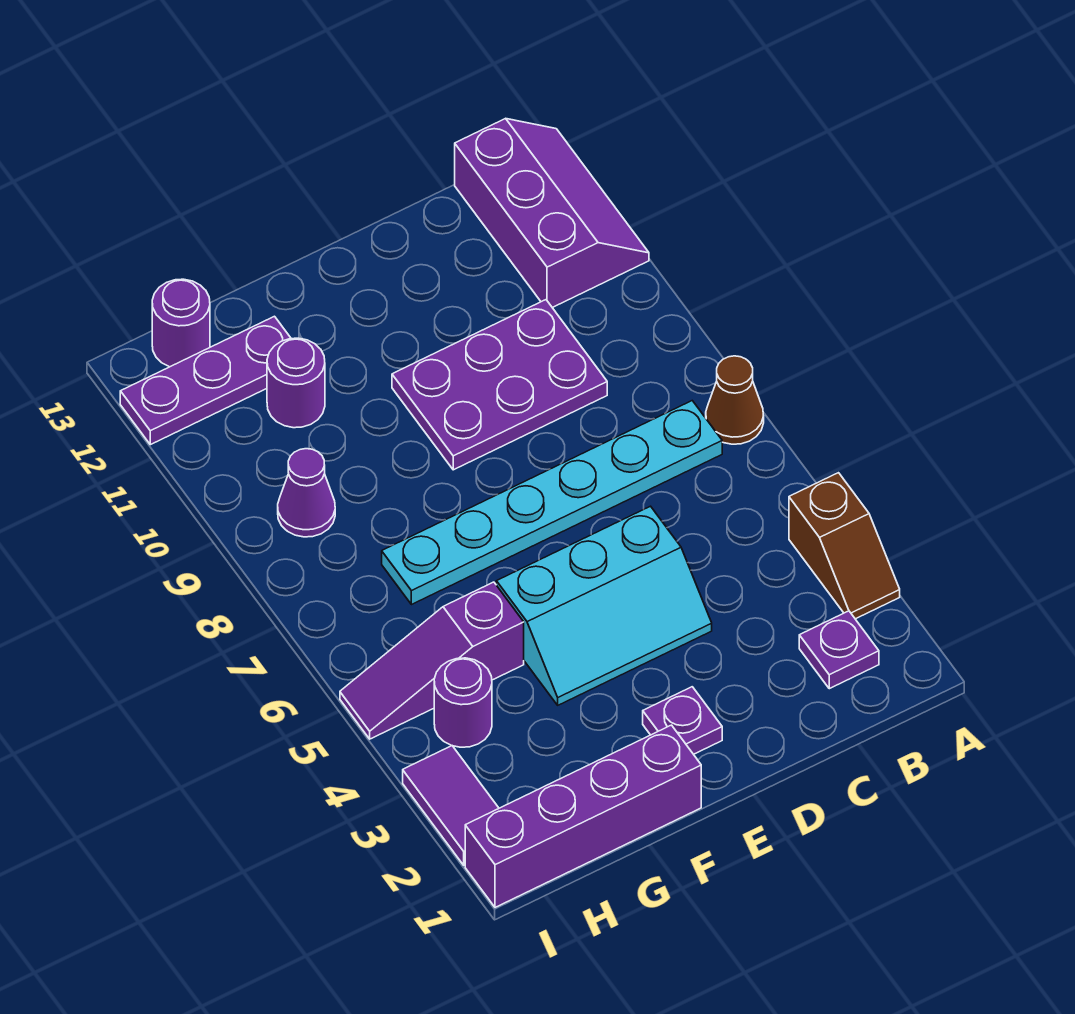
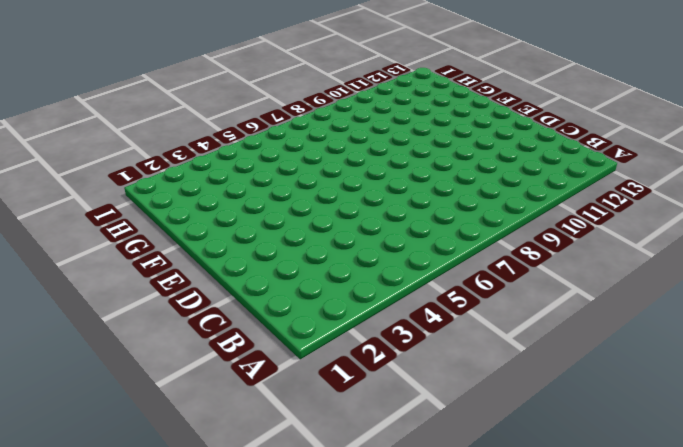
none -> brown 1x2 slope [789,473,900,619]
none -> brown 1x1 cone [706,356,764,444]
none -> purple 2x3 slope [455,118,649,308]

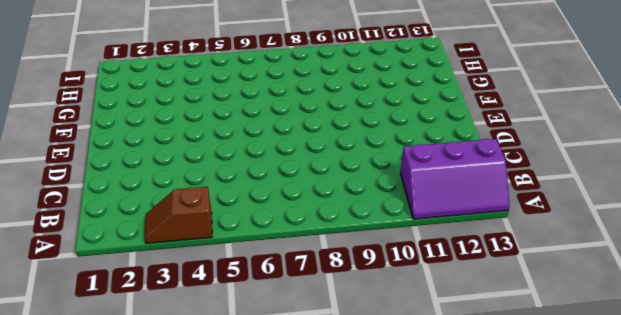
none -> brown 1x1 cone [706,356,764,444]
none -> purple 1x1 plate [799,611,879,689]
none -> cyan 1x6 plate [382,401,722,605]

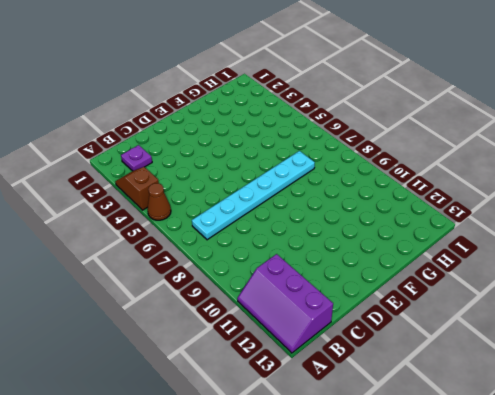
brown 1x1 cone [147,183,171,220] -> brown 1x1 cone moved to [706,356,764,444]
none -> purple 2x3 plate [392,300,607,470]
none -> cyan 2x3 slope [496,506,712,705]
none -> purple 1x1 plate [643,687,722,754]

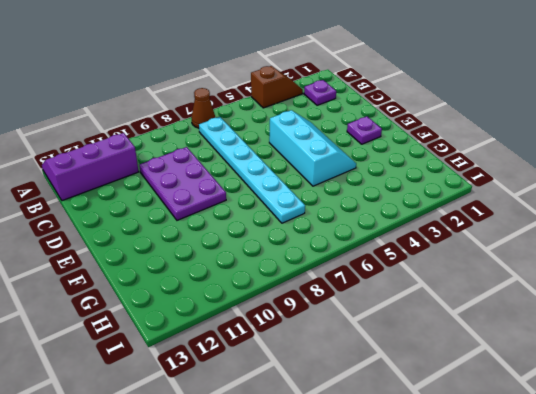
none -> purple 1x4 brick [465,725,701,907]
none -> purple 1x3 slope [340,582,524,739]
none -> purple 1x1 round brick [267,338,325,428]

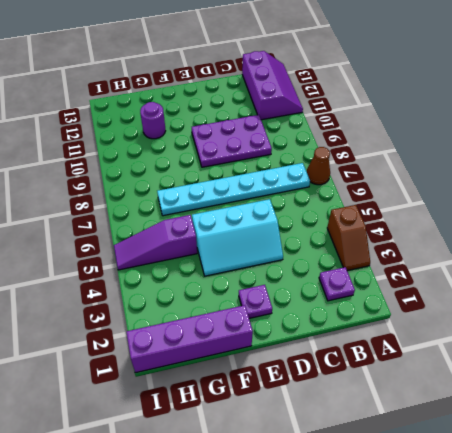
none -> purple 1x3 plate [120,316,291,445]
none -> purple 1x1 round brick [434,658,492,747]
none -> purple 1x1 cone [278,449,335,537]

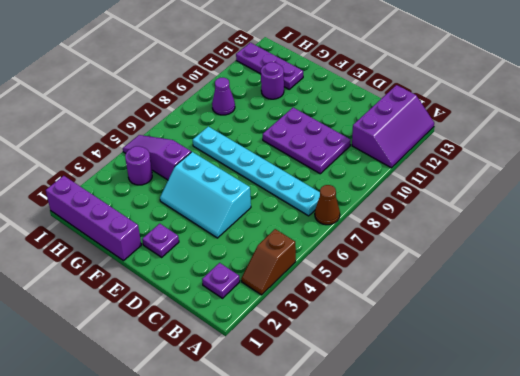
none -> purple 1x1 round brick [152,279,210,367]
none -> purple 1x2 tile [403,746,499,865]

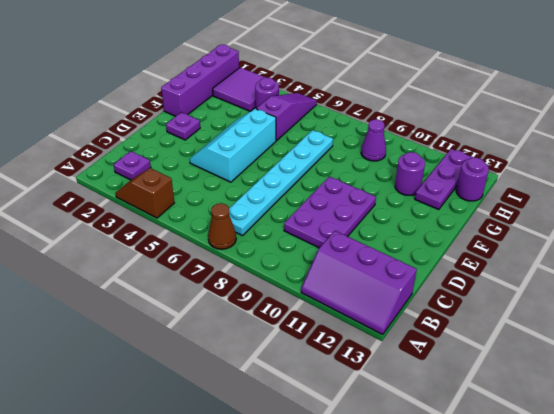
purple 2x2 tile [213,68,277,111] -> purple 1x2 tile [403,746,499,865]

